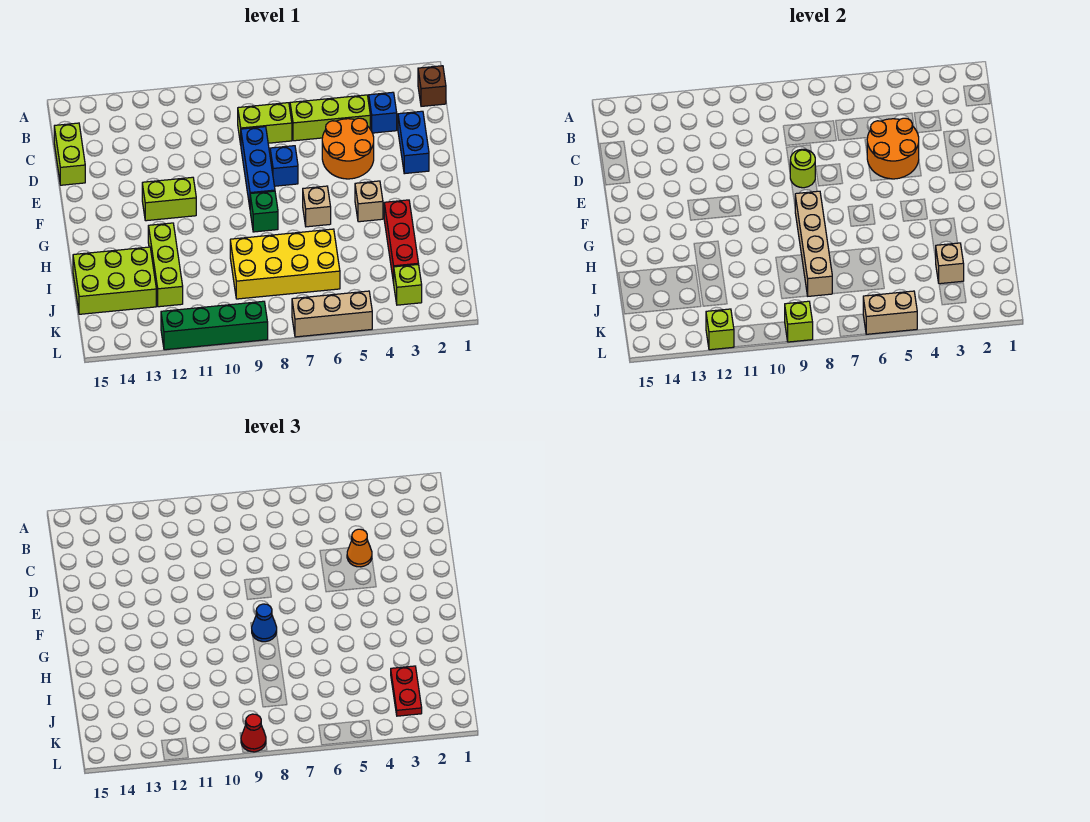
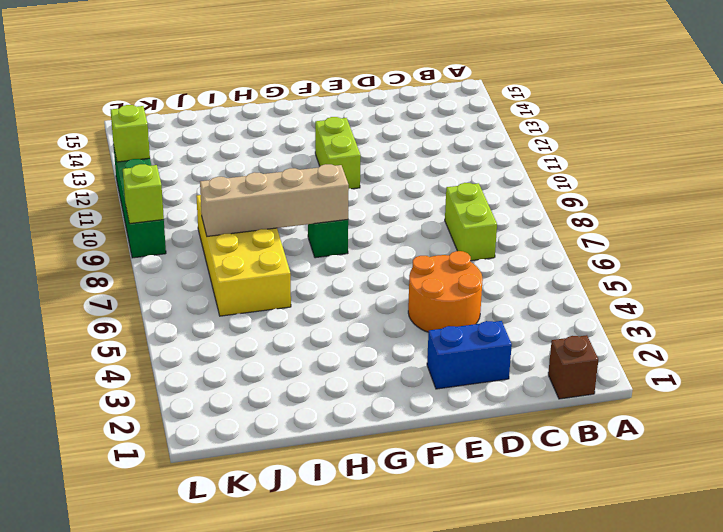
none -> blue 1x1 brick [369,92,397,133]
none -> lime 1x3 brick [290,95,370,141]
none -> lime 1x2 brick [54,123,85,185]
none -> blue 1x3 brick [241,127,275,207]

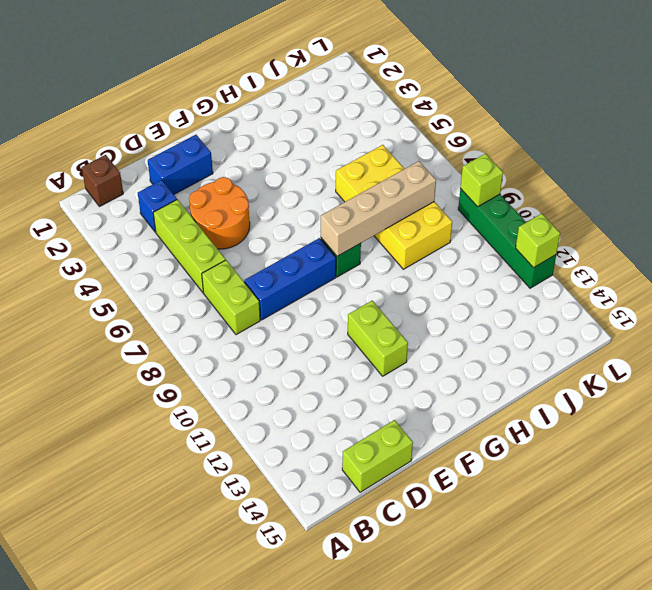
none -> blue 1x1 brick [270,146,298,186]
none -> tan 1x1 brick [355,181,383,222]
none -> tan 1x1 brick [303,186,331,227]
none -> red 1x3 brick [384,200,419,283]

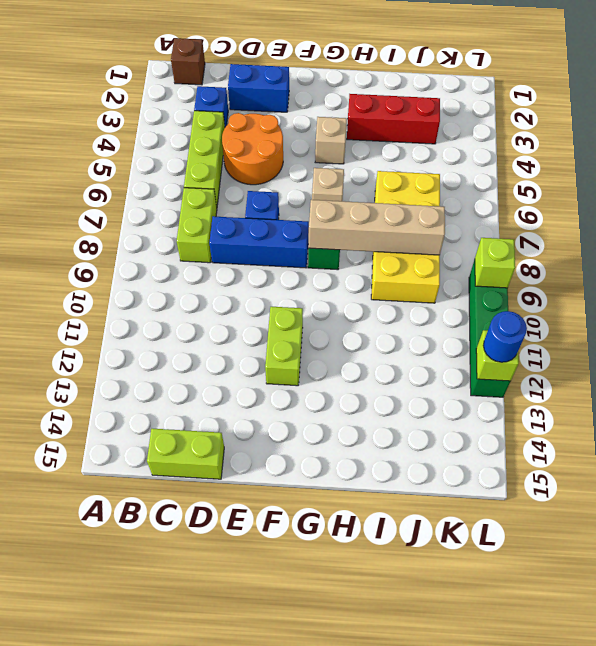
blue 1x1 round brick [483,311,527,362] -> none
none -> lime 1x3 brick [148,223,183,307]
none -> lime 2x3 brick [73,247,156,314]
none -> lime 1x1 brick [394,264,422,305]
none -> tan 1x3 brick [292,291,372,337]

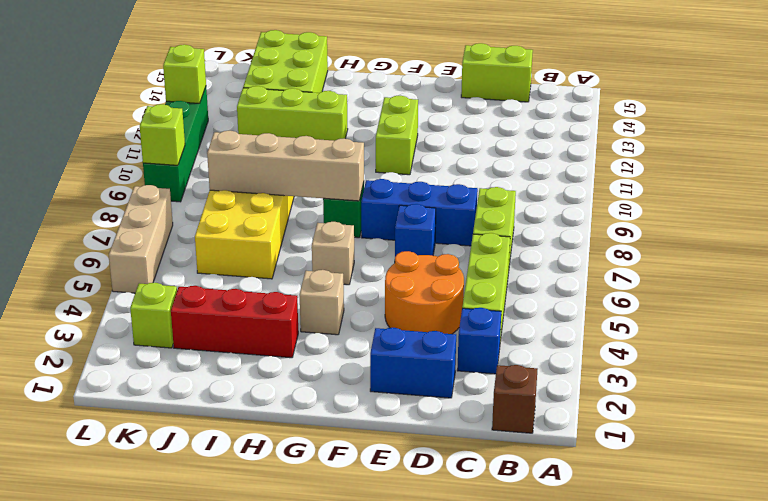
none -> orange 2x2 round brick [867,118,919,179]
none -> lime 1x1 round brick [790,149,815,188]
none -> tan 1x1 brick [936,243,964,284]
none -> tan 1x2 brick [863,291,917,334]

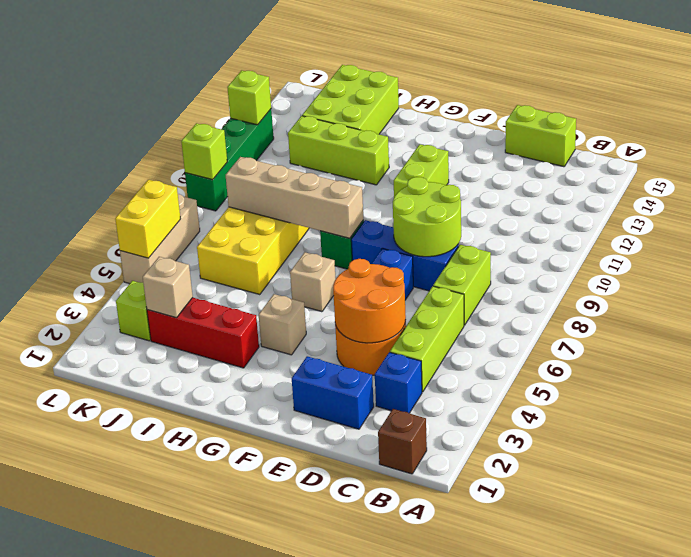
lime 2x2 round brick [393,177,461,257] -> lime 1x1 round brick [790,149,815,188]
yellow 1x2 brick [115,180,180,258] -> tan 1x2 brick [863,291,917,334]
none -> orange 1x1 cone [347,529,372,567]
none -> blue 1x1 cone [252,604,277,642]
none -> red 1x2 plate [391,666,422,716]
none -> red 1x1 cone [241,714,266,752]

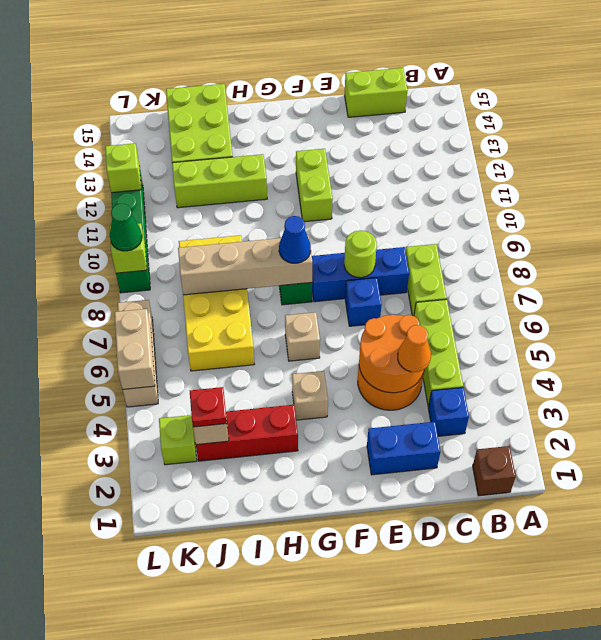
red 1x1 plate [190,387,227,427] -> red 1x2 plate [391,666,422,716]
green 1x1 cone [110,204,142,251] -> red 1x1 cone [241,714,266,752]

